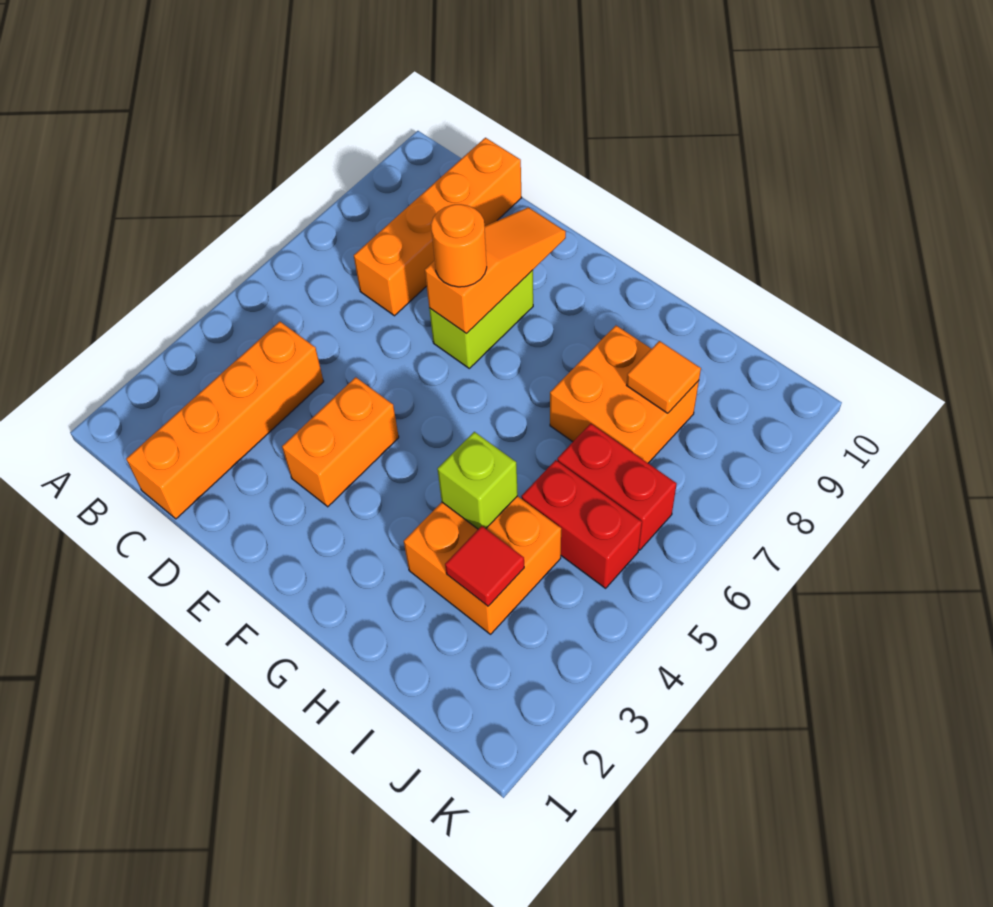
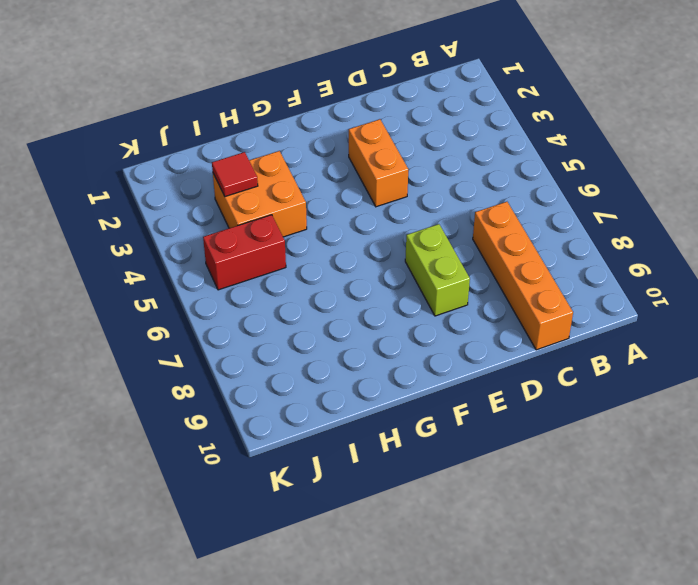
none -> orange 1x4 brick [126,322,324,519]
none -> orange 2x2 brick [550,326,699,463]
none -> red 1x2 brick [557,424,677,550]

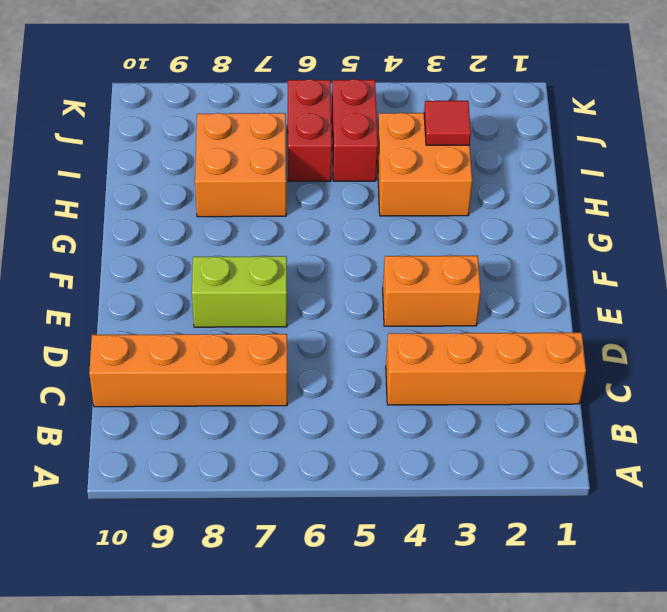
none -> orange 1x3 slope [425,207,566,333]
none -> lime 1x1 brick [437,432,518,529]
none -> orange 1x1 tile [626,341,701,413]

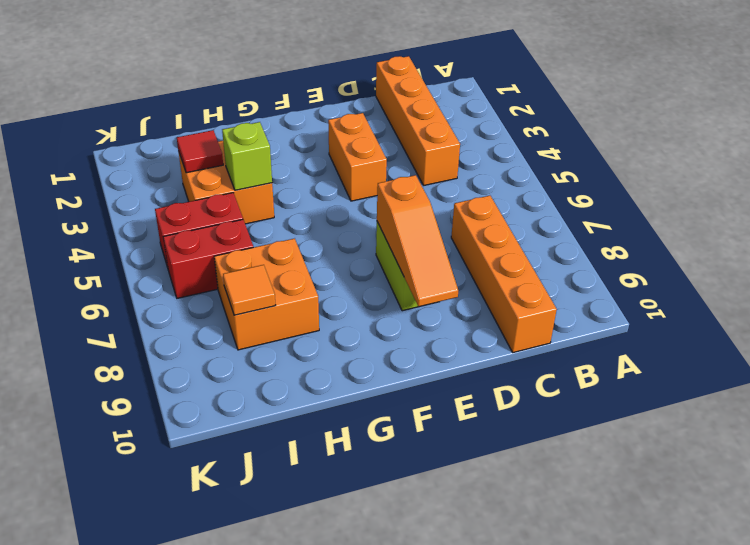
none -> orange 1x1 round brick [431,204,487,287]

